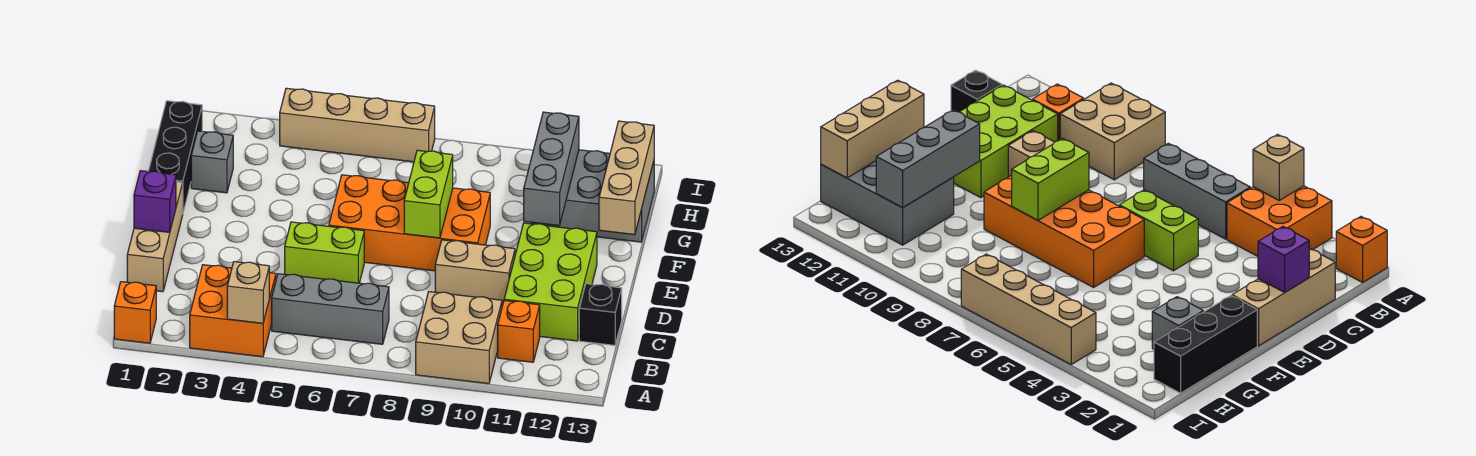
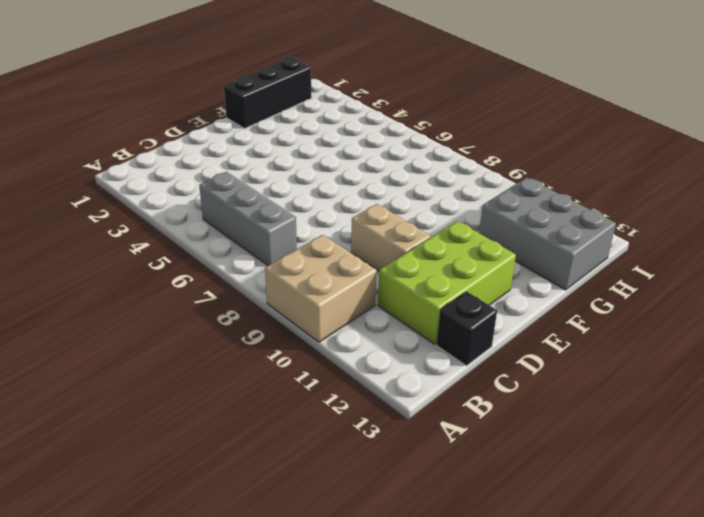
none -> orange 1x1 brick [114,282,156,343]
none -> orange 2x2 brick [190,265,276,357]
none -> orange 1x1 brick [498,301,540,362]

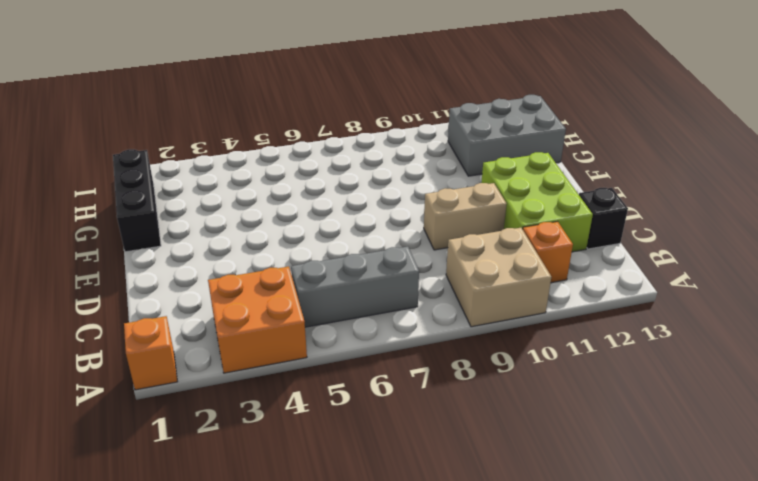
none -> tan 1x3 brick [127,182,183,292]
none -> lime 1x2 brick [285,222,364,283]
none -> orange 2x4 brick [329,175,490,271]

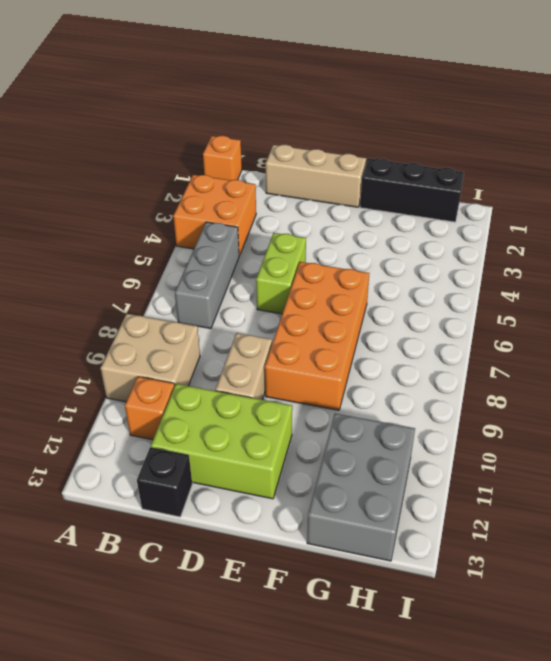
none -> grey 1x1 brick [191,131,233,193]
none -> tan 1x4 brick [280,88,435,162]
none -> tan 1x1 brick [227,262,270,323]

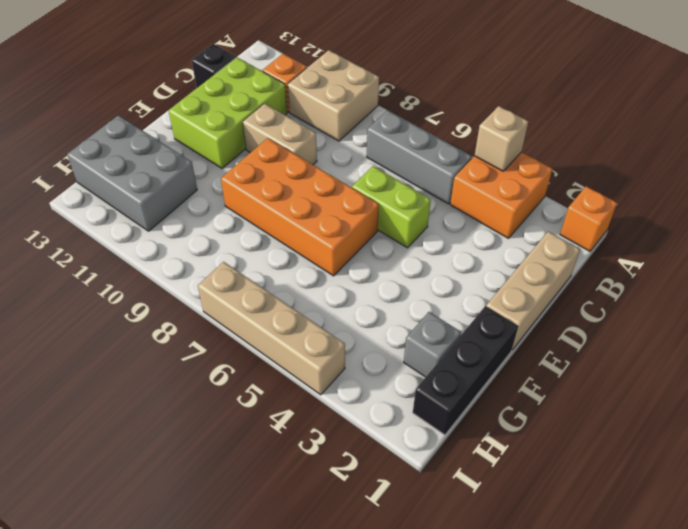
none -> purple 1x1 brick [134,171,176,232]
none -> lime 1x2 brick [404,150,453,238]
none -> grey 1x3 brick [524,112,579,226]

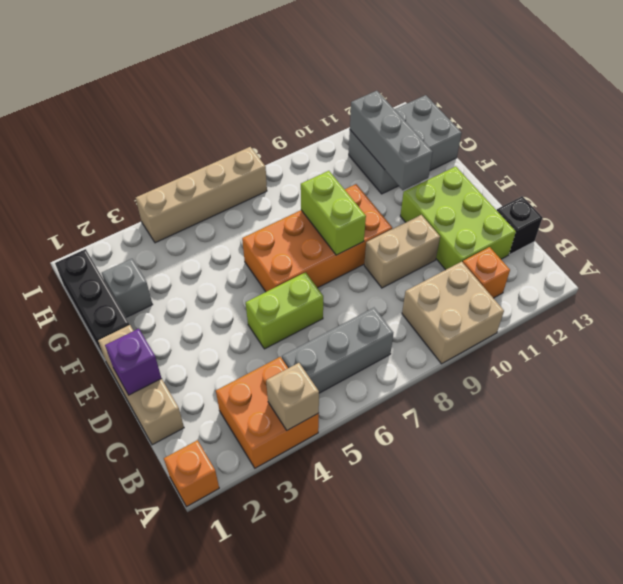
none -> tan 1x3 brick [599,121,654,235]

